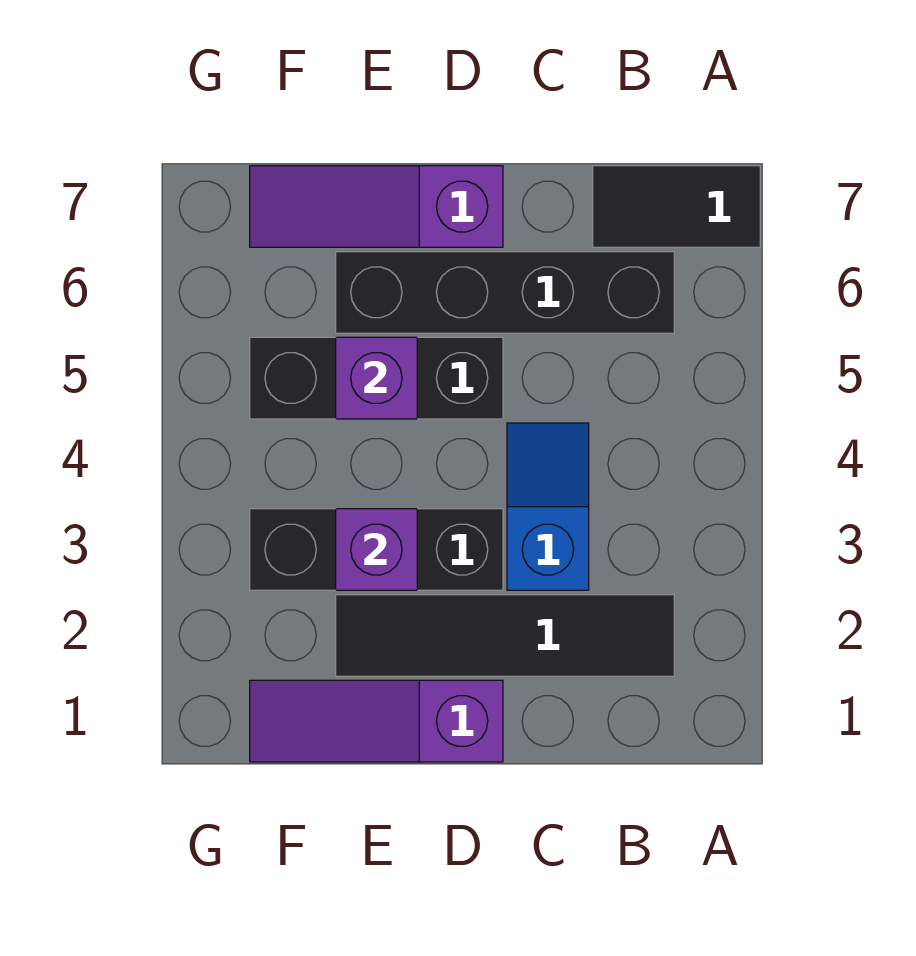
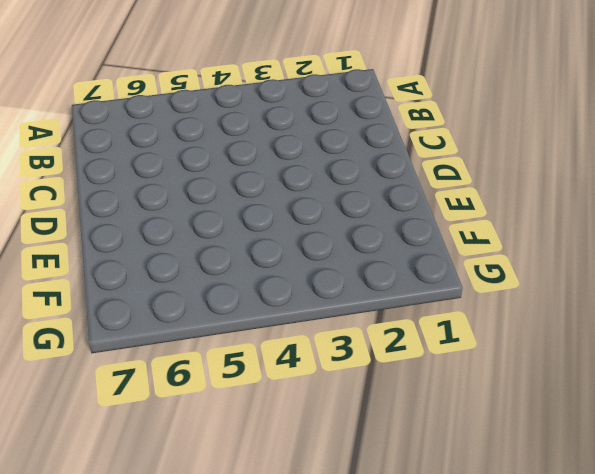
none -> black 1x2 tile [593,166,760,247]
none -> black 1x4 tile [336,595,674,676]

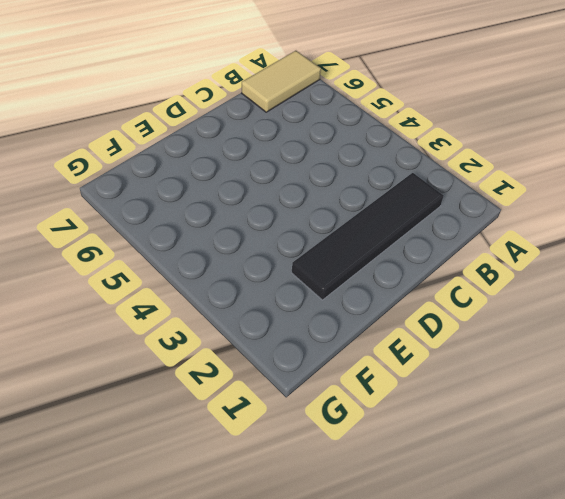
tan 1x2 tile [242,51,321,112] -> black 1x2 tile [593,166,760,247]
none -> black 1x4 brick [336,252,674,333]
none -> blue 1x2 slope [507,423,589,590]

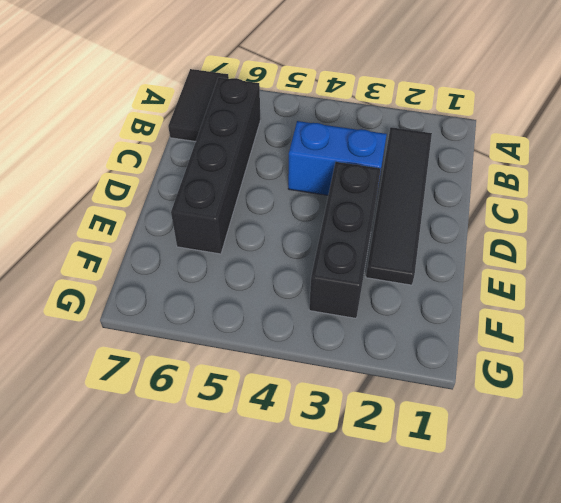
blue 1x2 brick [288,121,387,195] -> blue 1x2 slope [507,423,589,590]
none -> purple 1x3 slope [250,680,503,762]
none -> black 1x3 brick [250,337,503,419]

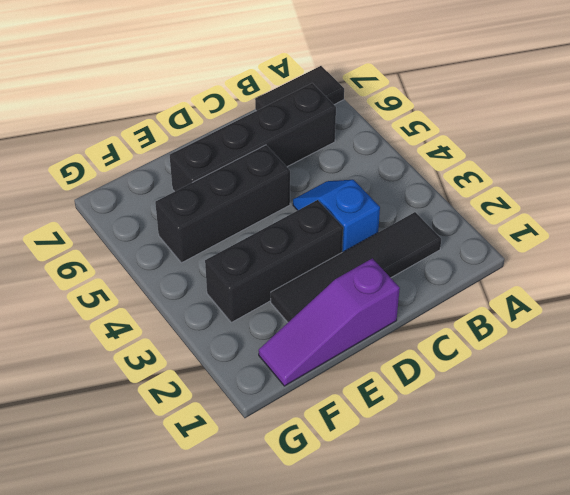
none -> purple 1x3 slope [250,166,503,247]
none -> purple 1x1 brick [336,509,417,590]

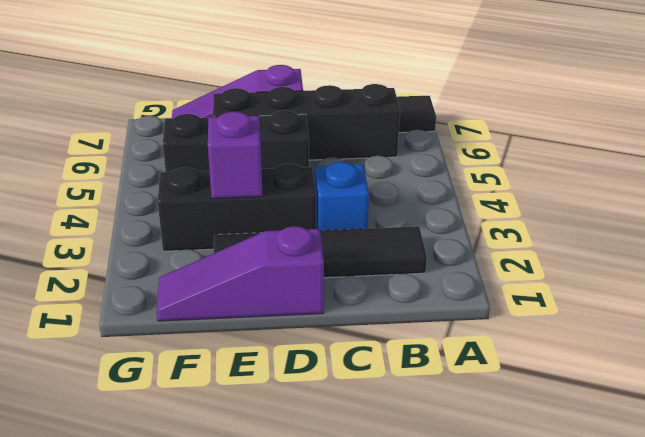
none -> purple 1x1 brick [336,337,417,419]

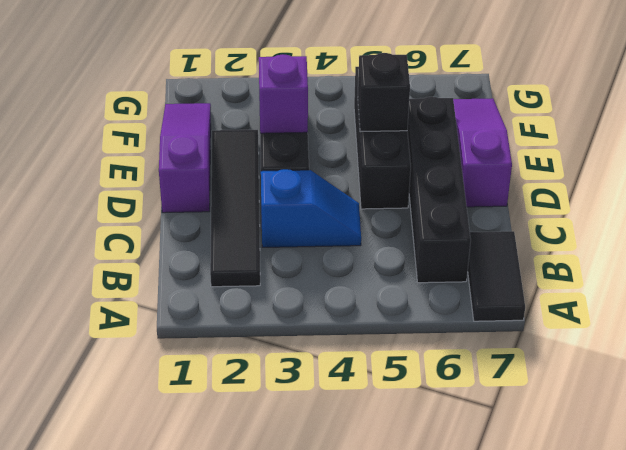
black 1x1 brick [358,53,410,132] -> purple 1x1 brick [336,337,417,419]

